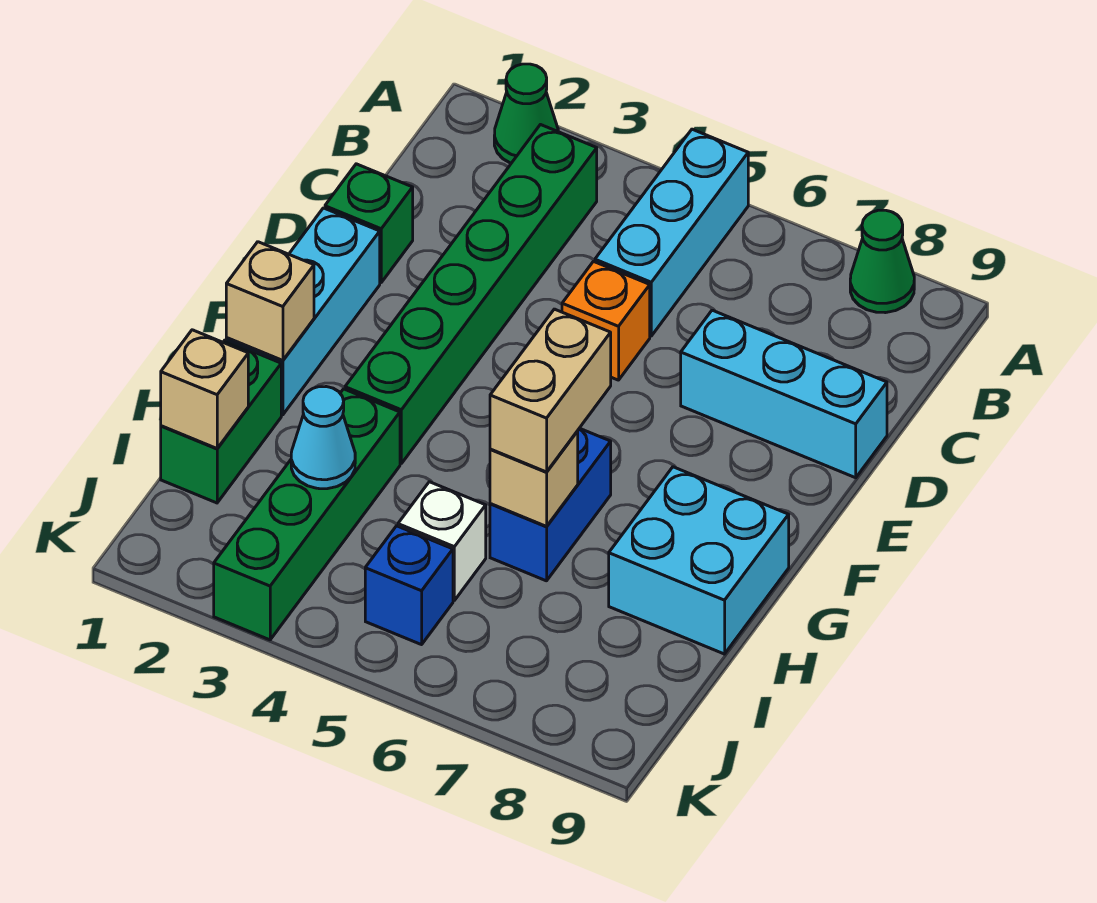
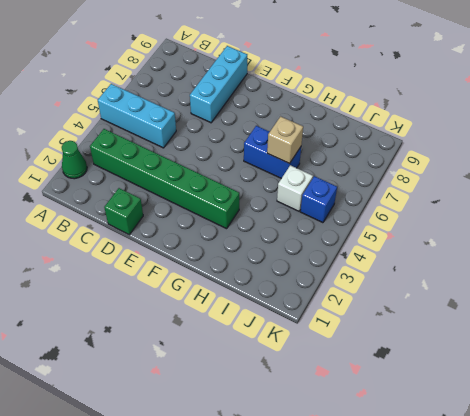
none -> green 1x1 cone [850,210,914,313]
none -> orange 1x1 brick [562,262,650,380]
none -> cyan 1x3 brick [226,208,380,415]

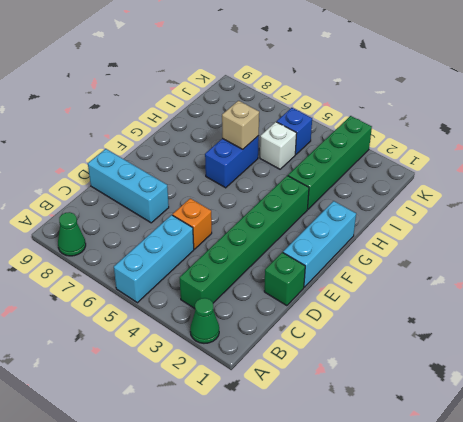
none -> cyan 2x2 brick [609,467,789,654]
none -> green 1x2 brick [161,340,281,503]
none -> tan 1x1 brick [226,242,314,360]

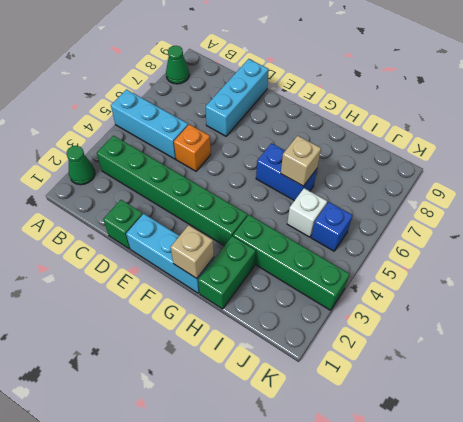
green 1x2 brick [198,236,256,309] -> green 1x2 brick turned to [161,340,281,503]
none -> cyan 2x2 brick [609,467,789,654]
none -> tan 1x1 brick [161,330,248,448]
none -> cyan 1x1 cone [291,387,355,489]

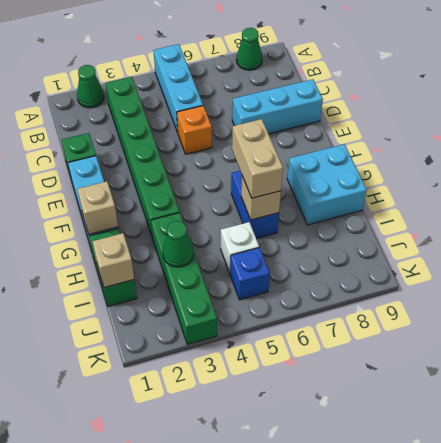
green 1x1 cone [163,221,194,267] -> cyan 1x1 cone [291,387,355,489]

